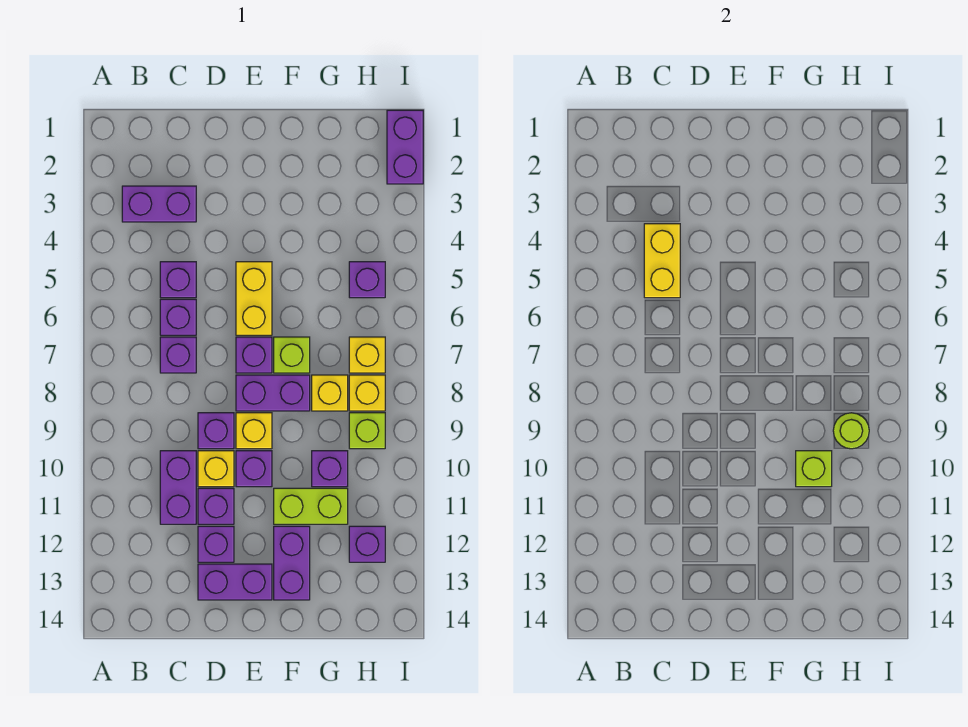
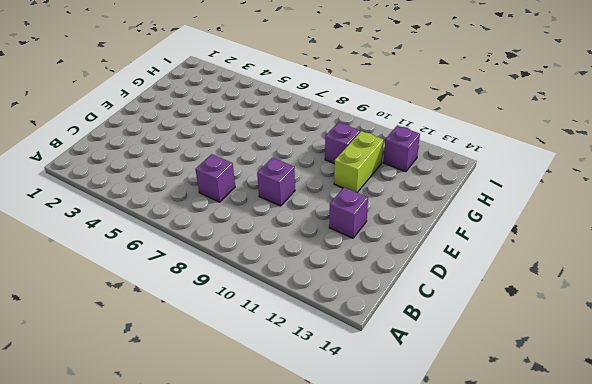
none -> purple 1x2 brick [122,186,196,222]
none -> purple 1x1 brick [160,262,196,298]
none -> purple 1x1 brick [160,299,196,335]

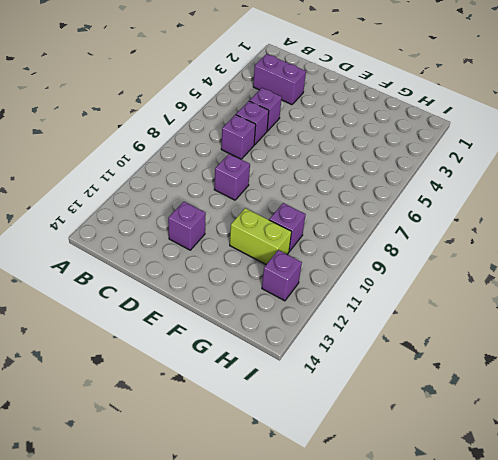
none -> purple 1x2 brick [160,451,196,524]
none -> yellow 1x1 brick [198,451,234,487]
none -> purple 1x1 brick [198,488,234,524]

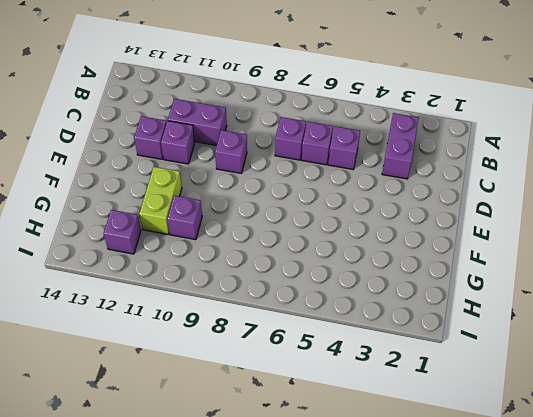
none -> yellow 1x1 brick [198,451,234,487]
none -> purple 1x2 brick [198,564,272,600]
none -> yellow 1x2 brick [236,262,272,335]

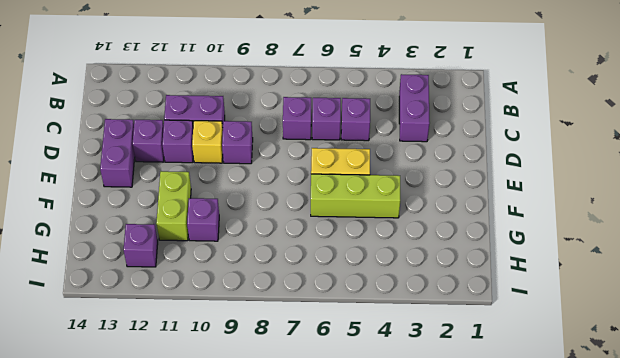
lime 1x3 brick [311,174,400,218] -> none
none -> purple 1x1 brick [236,337,272,373]
none -> purple 1x2 brick [236,375,310,411]
none -> yellow 1x1 brick [236,413,272,449]

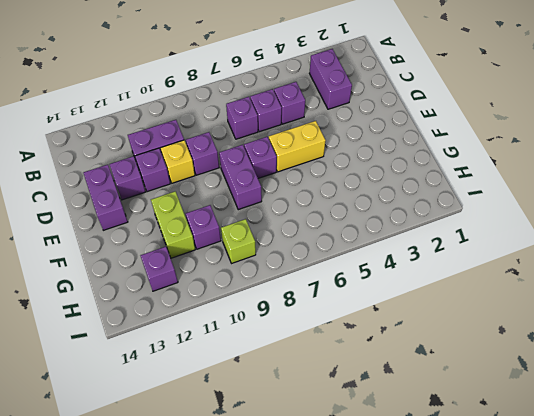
none -> yellow 1x1 brick [236,413,272,449]
none -> purple 1x1 brick [236,451,272,487]
none -> lime 1x1 brick [274,337,310,373]

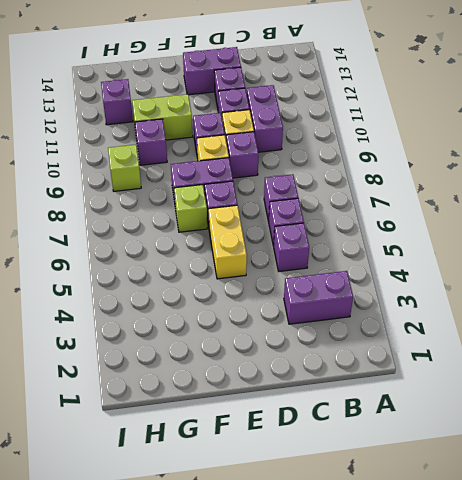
none -> purple 1x2 brick [274,526,310,600]
none -> yellow 1x1 brick [312,375,348,411]
none -> purple 1x1 brick [349,262,385,298]

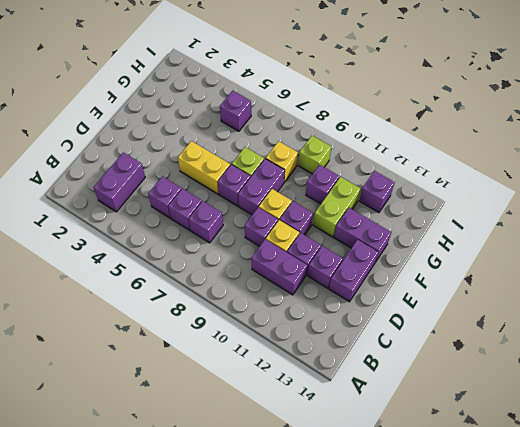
none -> yellow 1x1 brick [349,337,385,373]
none -> yellow 1x1 brick [349,375,385,411]
none -> purple 1x2 brick [387,110,423,184]

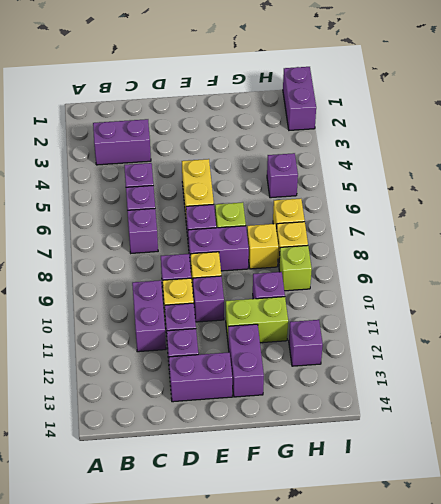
none -> yellow 1x2 brick [644,224,680,298]
none -> lime 1x1 brick [796,451,832,487]
none -> lime 1x1 round brick [833,413,869,449]

